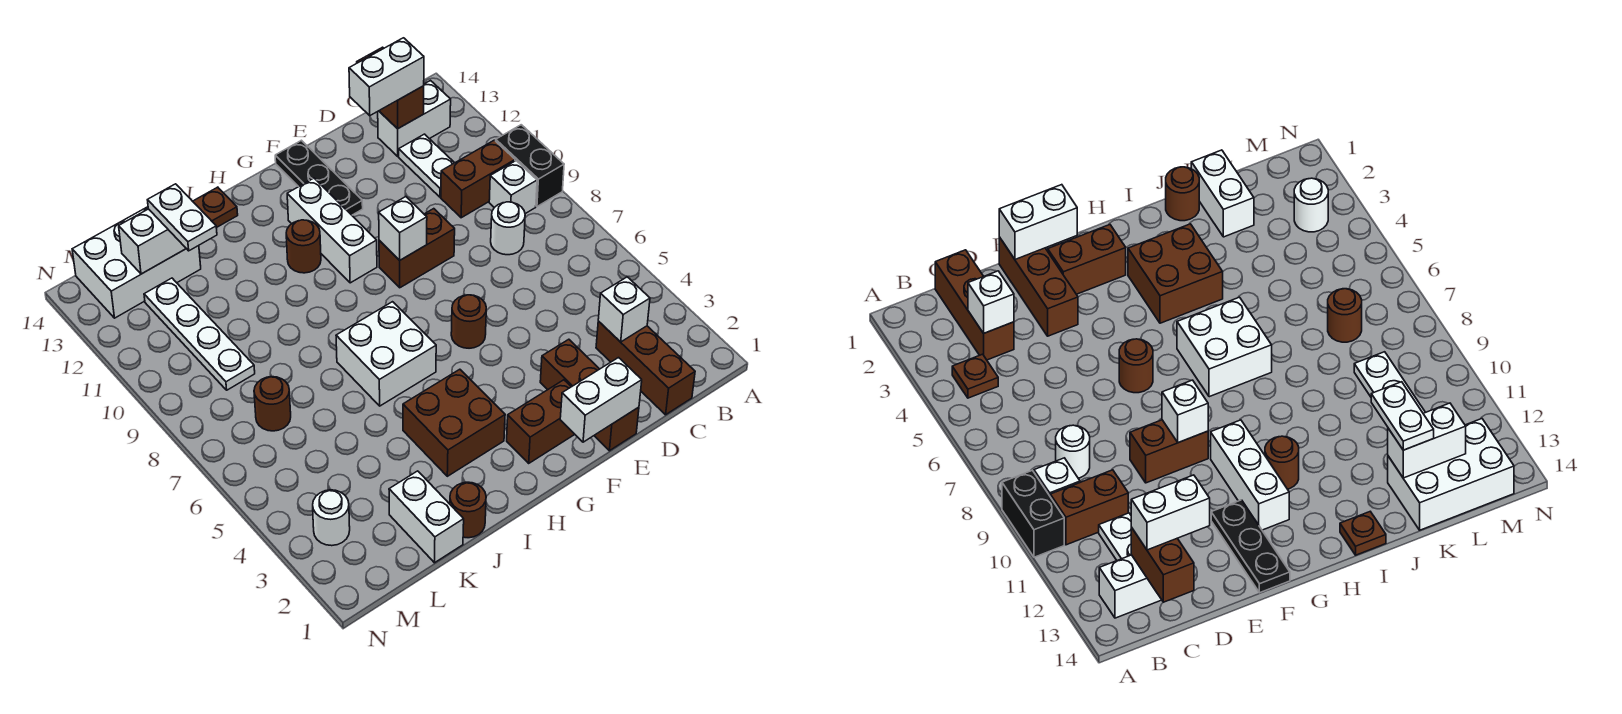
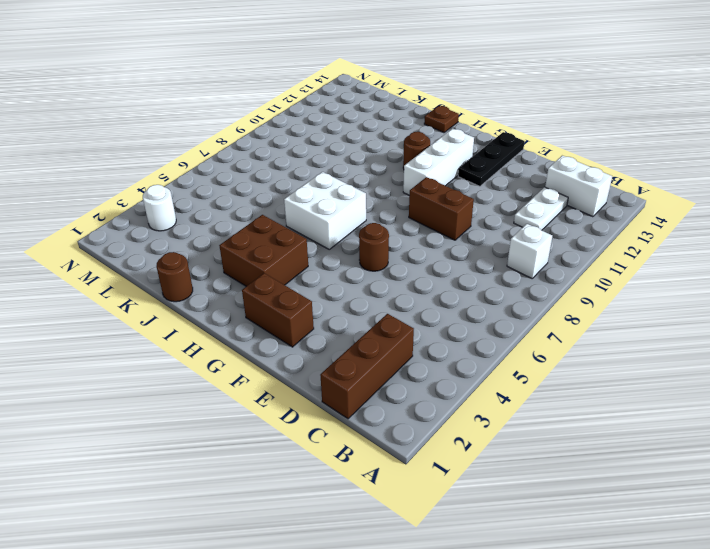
none -> black 1x2 brick [496,125,564,206]
none -> brown 1x1 plate [952,354,998,398]
none -> brown 1x2 brick [441,140,515,218]
none -> white 1x1 round brick [491,202,525,255]

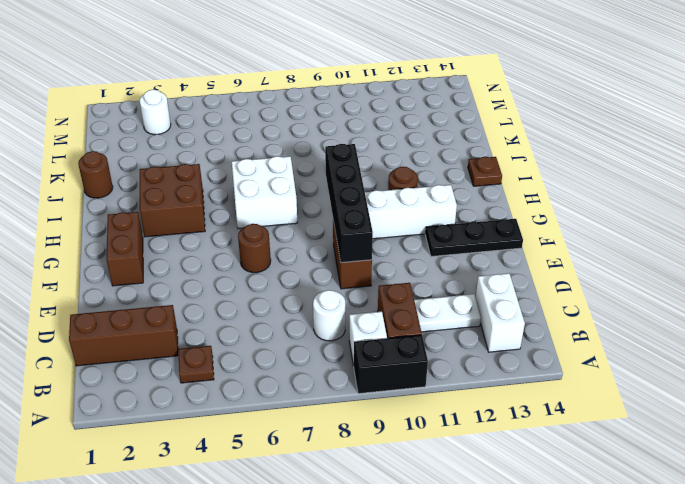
black 1x4 brick [325,144,373,263] -> white 1x1 brick [379,197,427,260]
none -> brown 1x3 brick [540,339,639,451]
none -> white 1x2 brick [389,471,464,563]
none -> white 2x3 brick [72,207,201,318]
none -> brown 1x1 round brick [254,377,291,431]

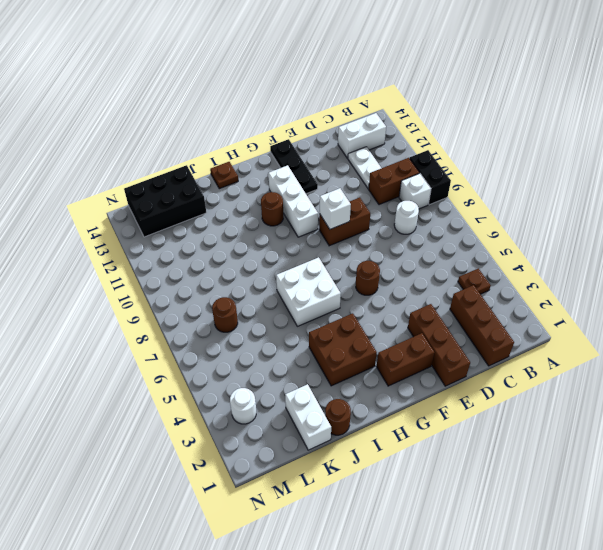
black 2x3 brick [124,165,206,237] -> white 2x3 brick [72,207,201,318]
none -> white 1x4 plate [144,278,255,390]
none -> white 1x1 brick [598,277,650,342]
none -> brown 1x2 brick [357,47,424,129]
none -> white 1x2 brick [560,358,642,442]

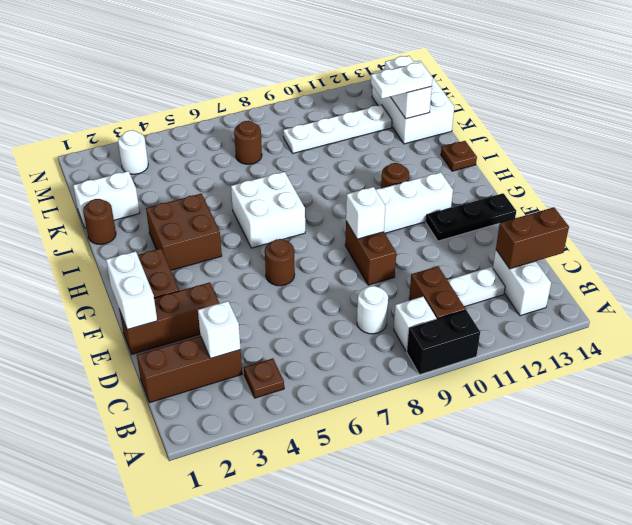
none -> white 1x2 brick [349,38,424,116]

